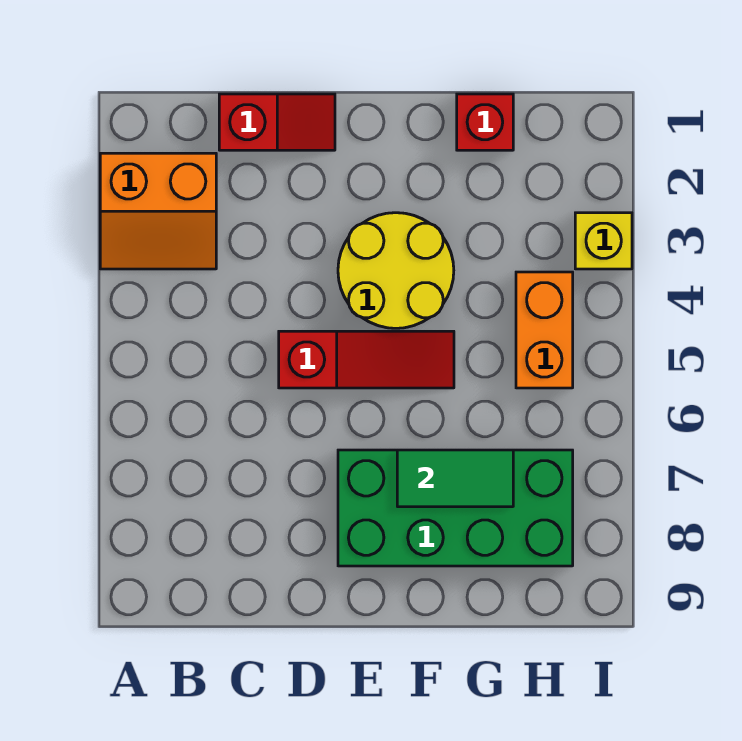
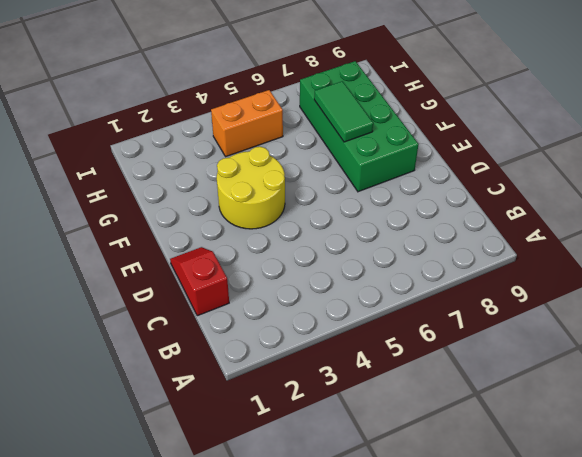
none -> orange 2x2 slope [100,153,216,269]
none -> red 1x3 slope [279,331,454,388]

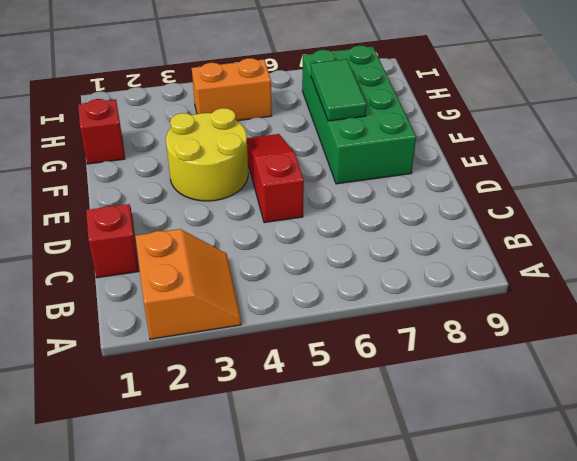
none -> yellow 1x1 brick [575,213,632,269]

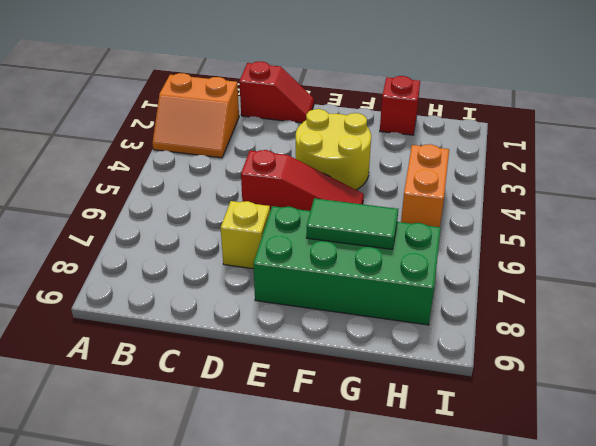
yellow 1x1 brick [221,201,270,269] -> yellow 1x1 brick moved to [575,213,632,269]

